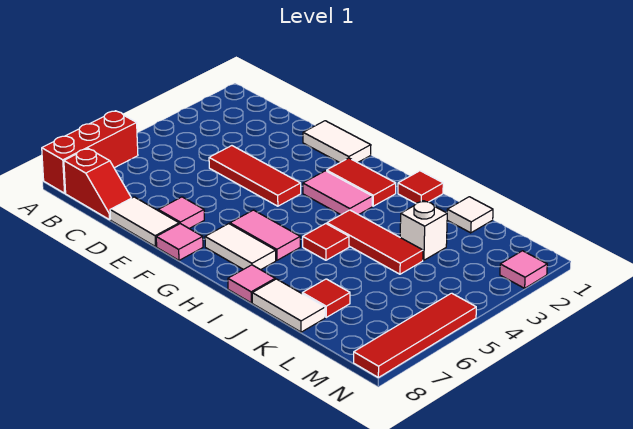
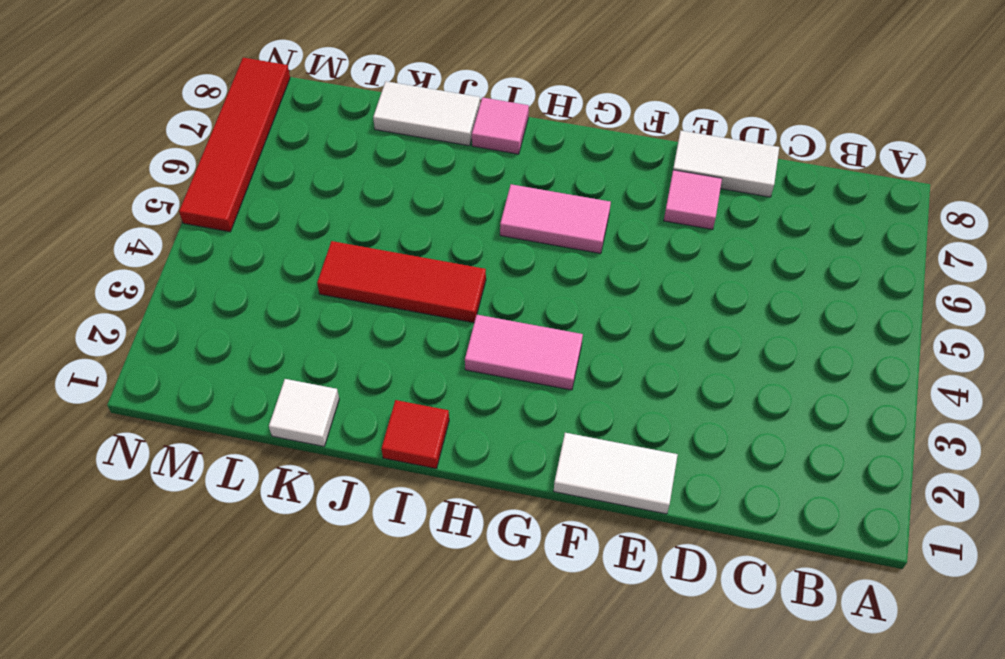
none -> red 1x3 brick [42,111,138,193]
none -> red 1x2 slope [64,149,131,220]
none -> red 1x3 tile [209,146,301,206]

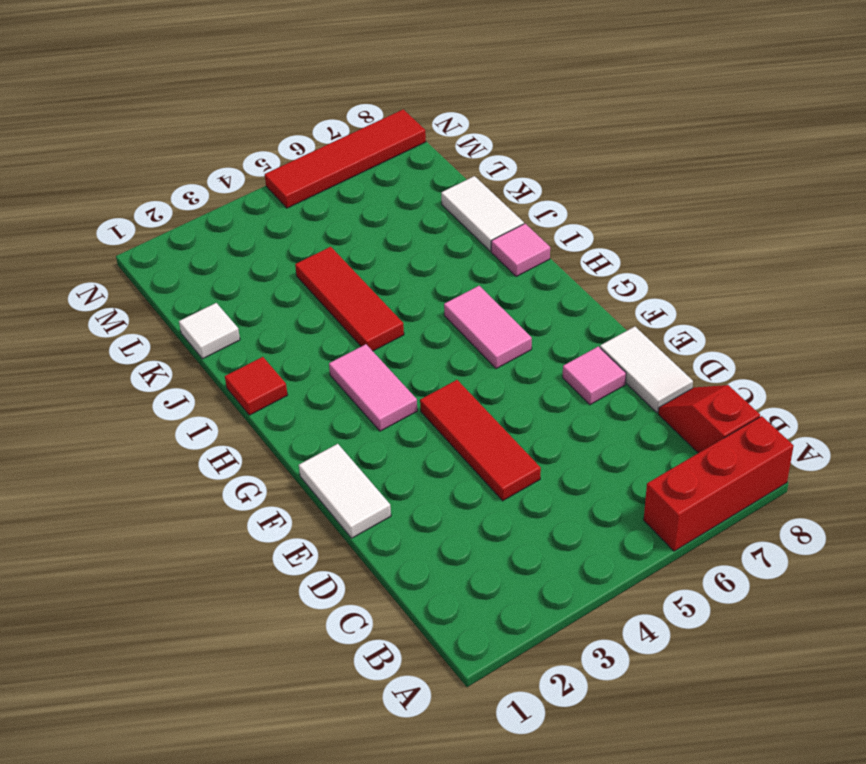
none -> pink 1x1 tile [156,224,203,260]
none -> red 1x2 tile [327,158,396,206]
none -> white 1x2 tile [205,224,276,270]

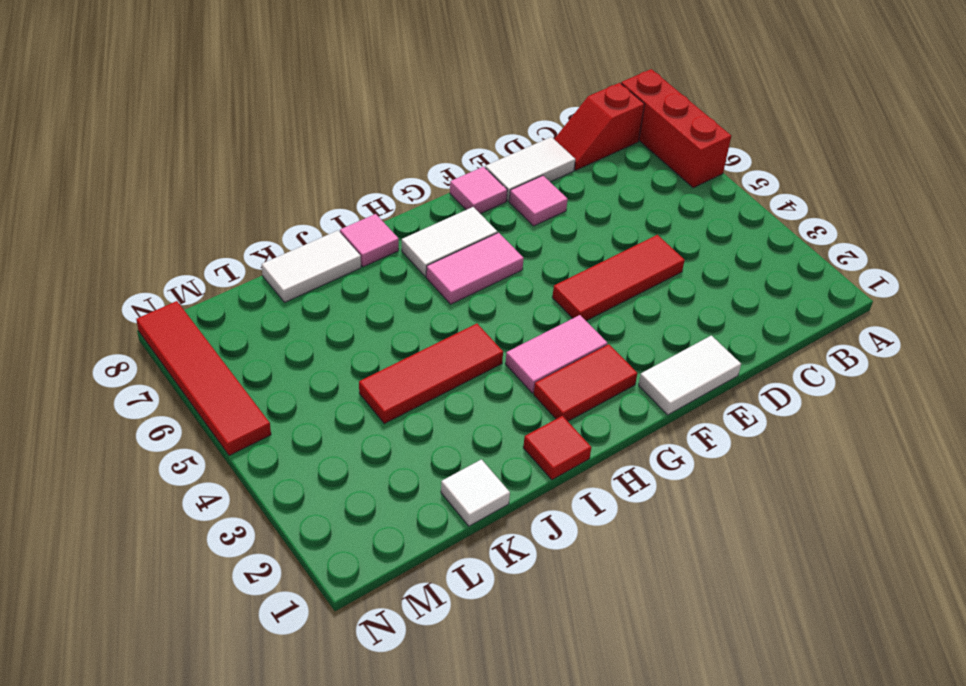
none -> red 1x1 tile [303,224,349,260]
none -> white 1x1 brick [400,201,447,260]
none -> red 1x1 tile [302,279,350,317]

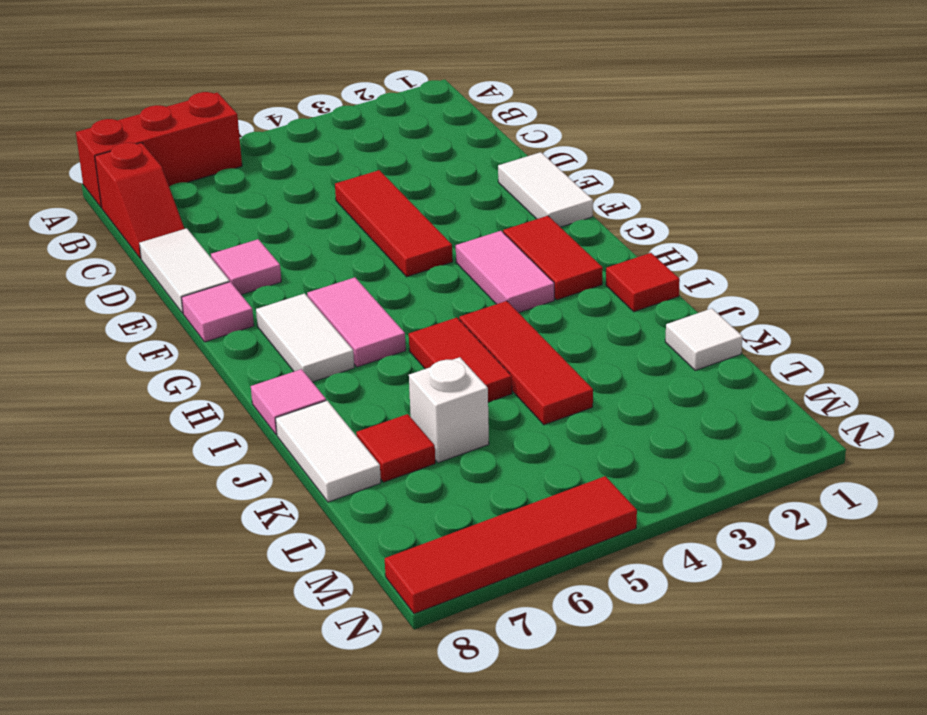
red 1x2 tile [409,318,512,402] -> red 1x1 tile [303,224,349,260]
white 1x1 brick [409,357,489,463] -> white 1x1 brick moved to [400,201,447,260]
none -> pink 1x1 tile [500,251,547,288]

